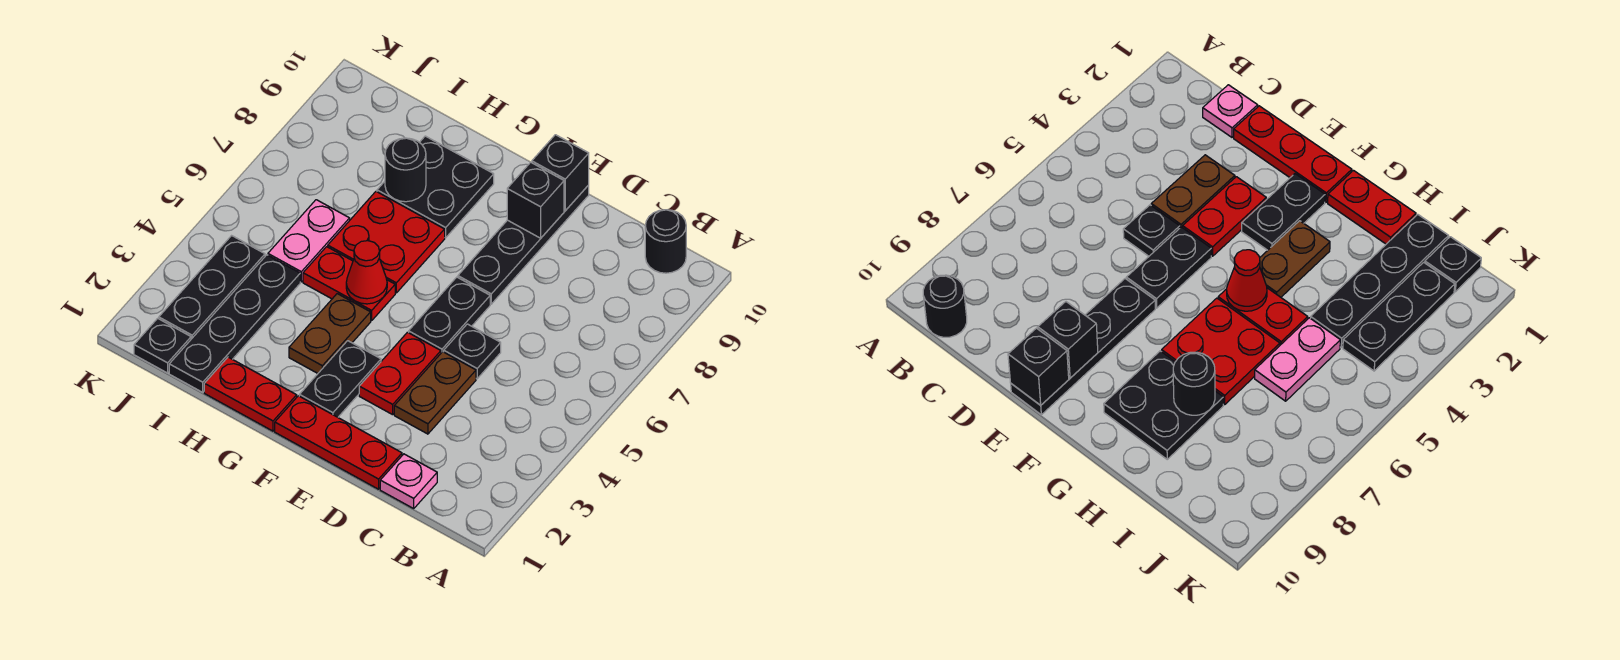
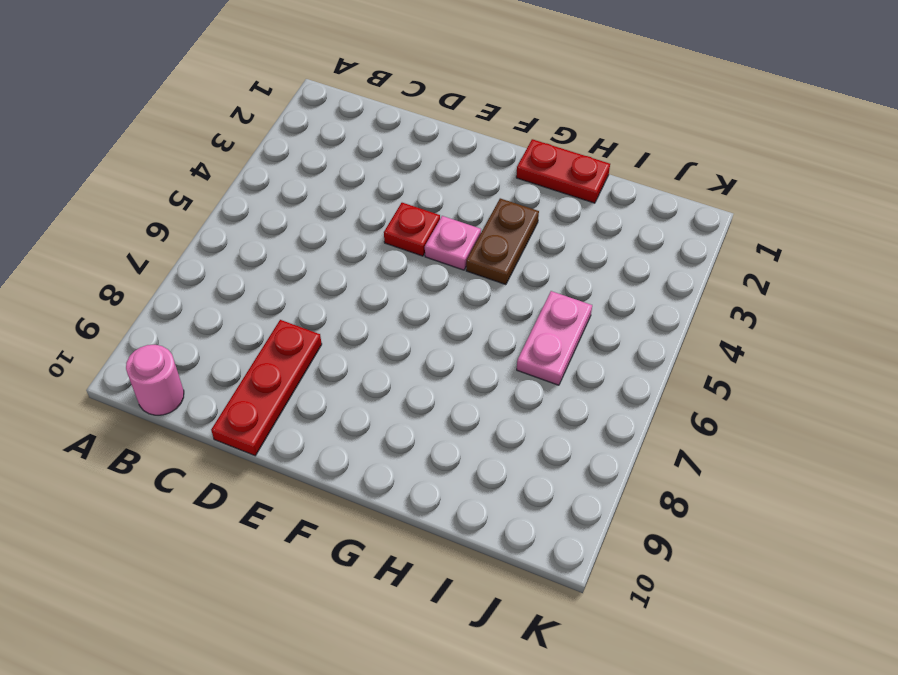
pink 1x1 round brick [126,345,184,415] -> black 1x1 round brick [645,210,686,273]
red 1x3 plate [211,320,322,456] -> red 1x3 plate turned to [275,396,402,489]
red 1x1 plate [384,203,440,256] -> red 1x2 plate [359,332,441,415]
pink 1x1 plate [425,216,481,270] -> pink 1x1 plate moved to [380,454,437,508]
none -> brown 1x2 plate [394,352,476,434]
none -> black 1x1 plate [444,324,501,379]
none -> black 1x2 plate [409,277,490,353]

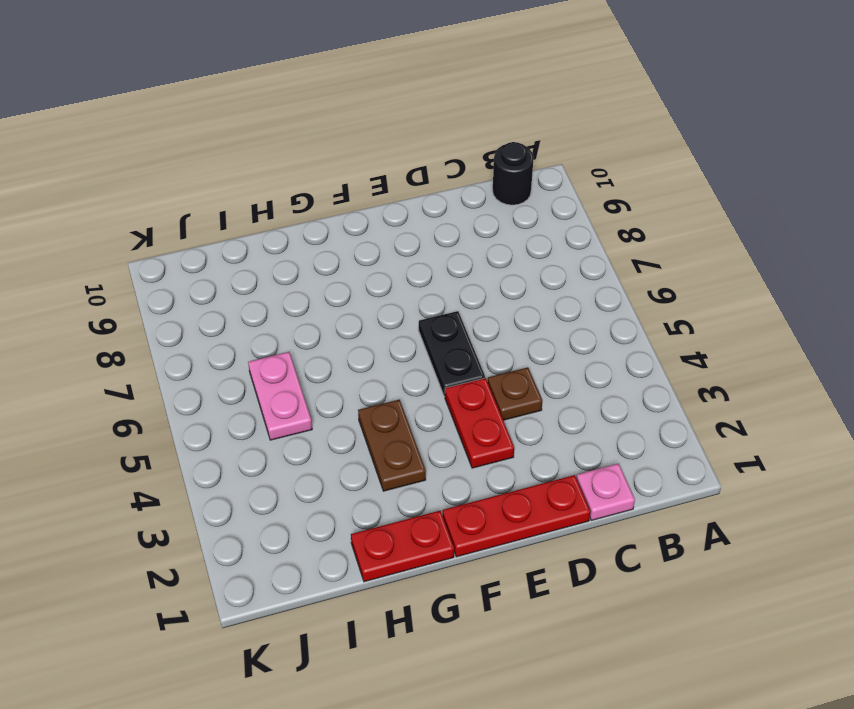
brown 1x1 plate [488,367,542,420] -> brown 1x2 plate [394,352,476,434]
none -> black 1x1 plate [444,324,501,379]
none -> black 1x4 plate [458,185,589,304]
none -> black 1x2 plate [299,341,381,417]

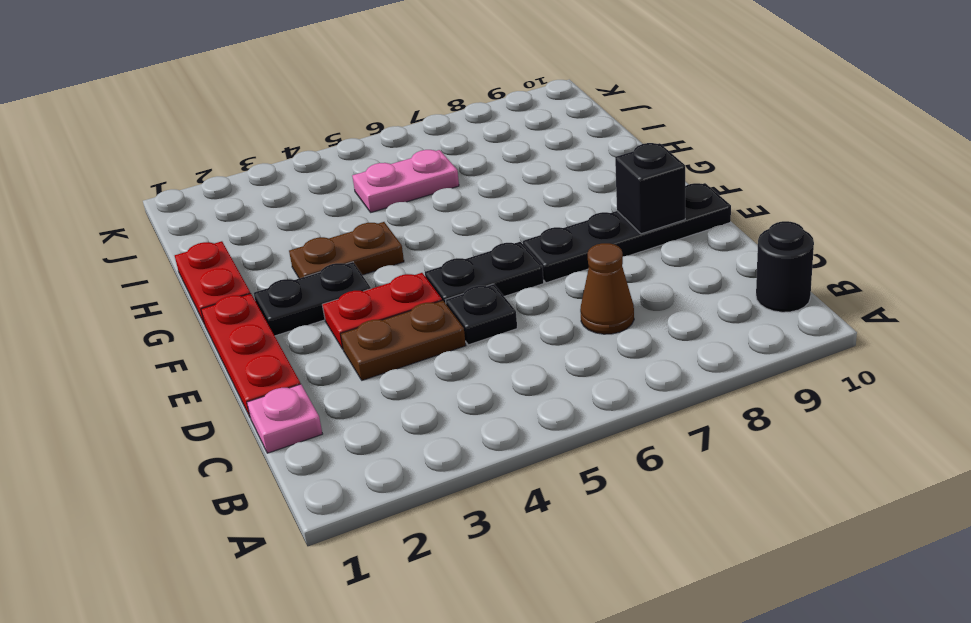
brown 1x1 cone [580,243,634,334] -> none
none -> red 1x2 plate [303,247,395,321]
none -> red 2x2 plate [328,192,445,293]
none -> black 2x2 plate [377,136,494,238]

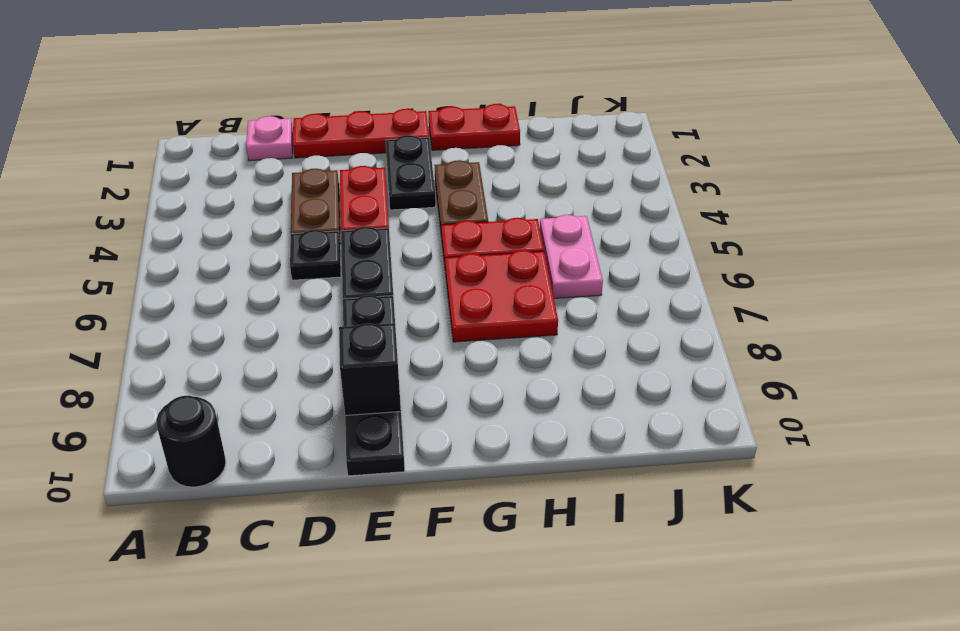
none -> black 2x2 plate [377,136,494,238]
none -> black 1x4 plate [169,255,300,392]
none -> black 1x1 plate [134,318,191,373]

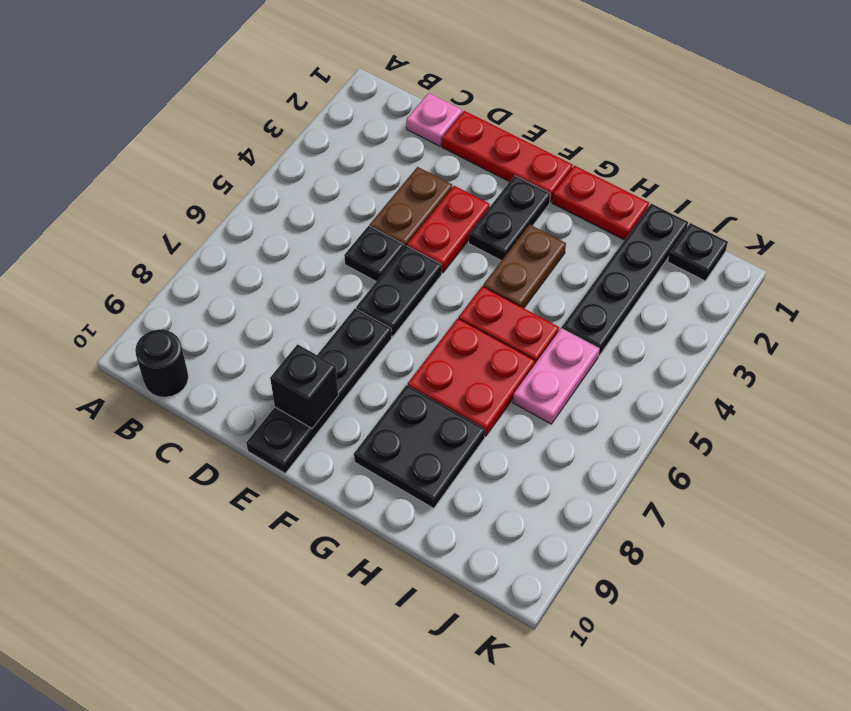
none -> black 1x3 plate [159,236,265,339]
none -> black 1x1 brick [532,135,589,211]
none -> red 1x1 cone [346,241,387,304]

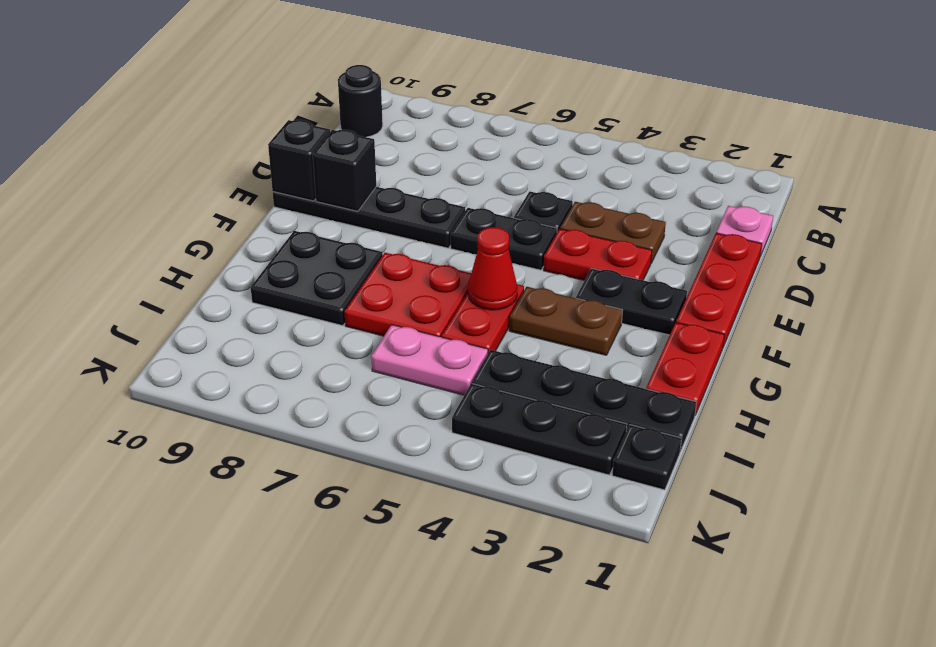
none -> black 1x1 round brick [385,138,426,202]

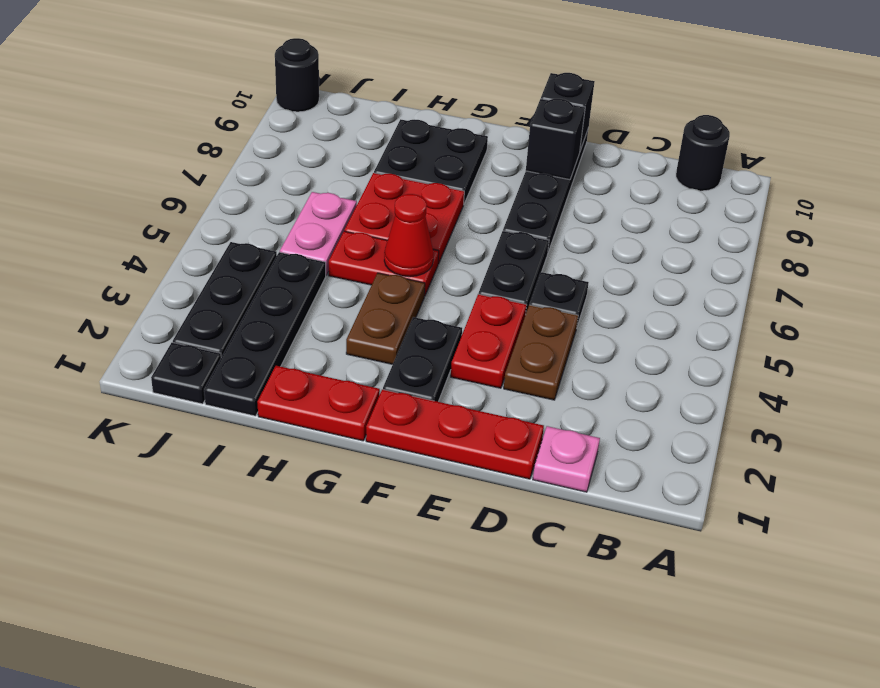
black 1x1 round brick [275,38,319,112] -> black 1x1 round brick moved to [385,138,426,202]

